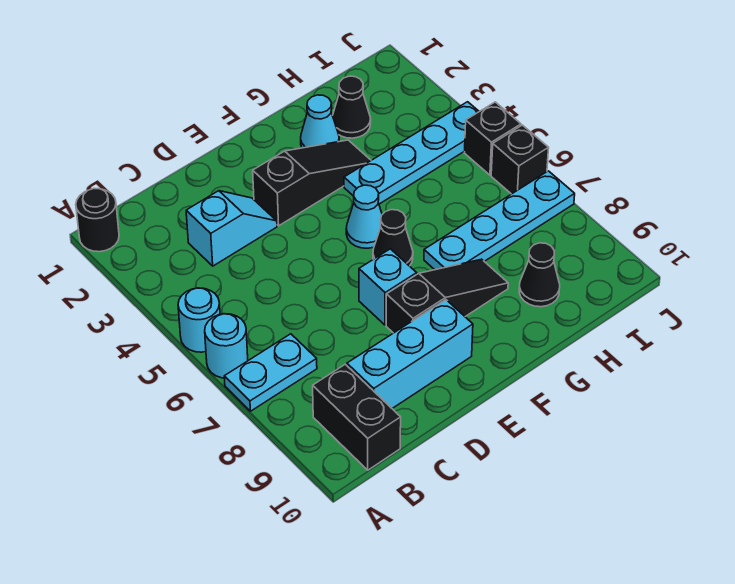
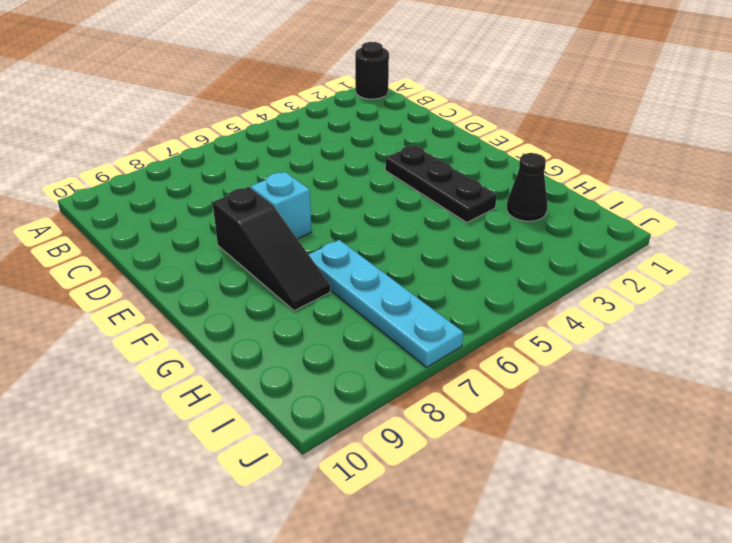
black 1x3 plate [385,146,497,222] -> black 1x3 slope [253,140,371,226]
none -> cyan 1x1 round brick [178,288,220,352]
none -> cyan 1x1 round brick [205,314,248,378]
none -> cyan 1x2 plate [224,334,317,411]

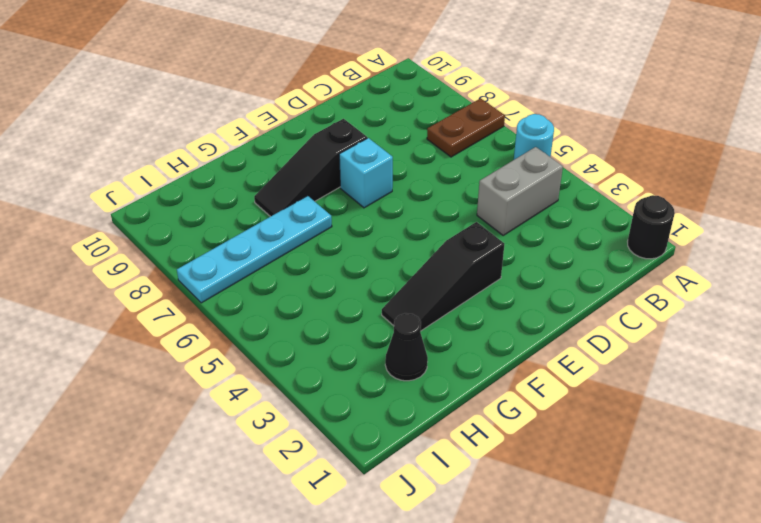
brown 1x2 plate [427,98,505,157] -> cyan 1x2 plate [224,334,317,411]
grey 1x2 brick [477,147,563,235] -> none
none -> cyan 1x1 round brick [205,314,248,378]
none -> black 1x2 brick [313,364,401,470]
none -> cyan 1x2 slope [186,191,277,266]

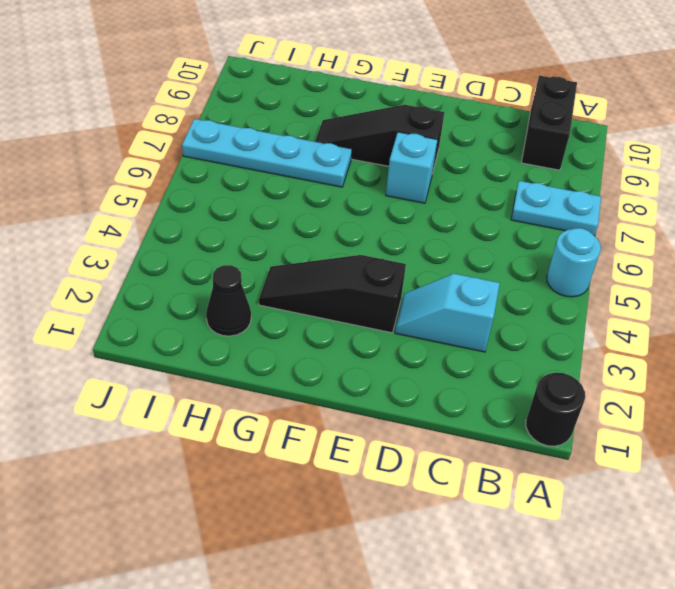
none -> cyan 1x1 round brick [205,314,248,378]
none -> cyan 1x3 brick [347,300,473,408]
none -> cyan 1x1 cone [346,185,382,248]

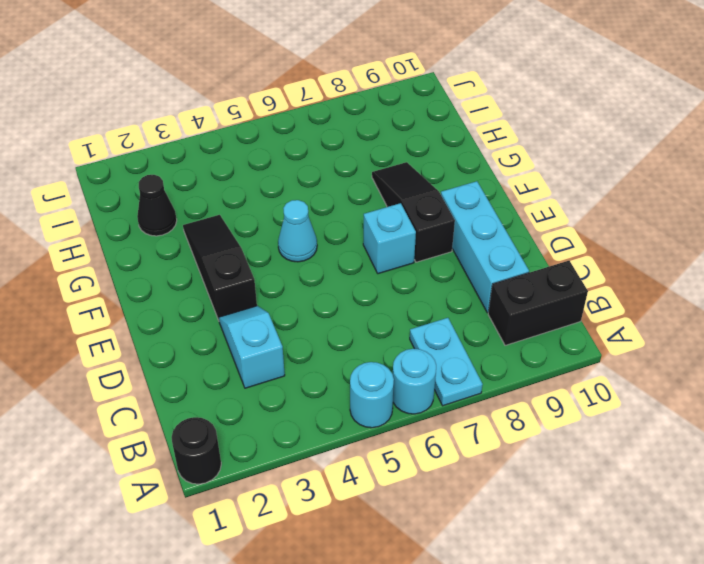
none -> black 1x1 cone [373,210,413,266]
none -> cyan 1x1 cone [301,95,339,148]
none -> cyan 1x4 plate [344,102,479,204]

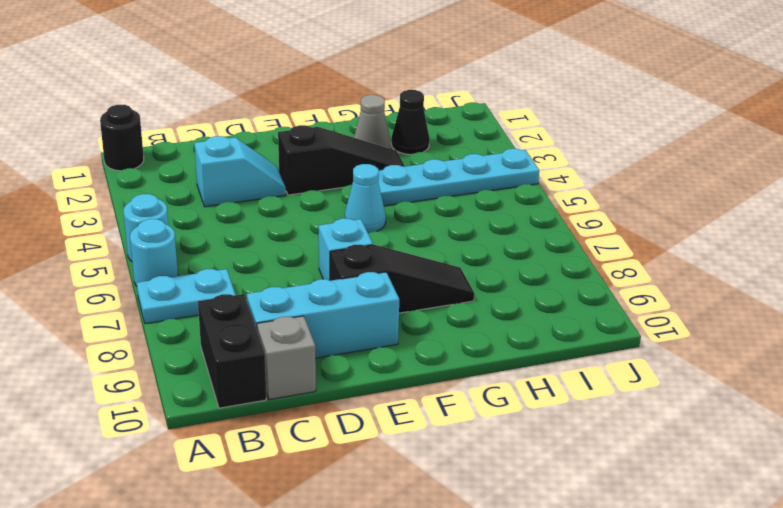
grey 1x1 brick [257,316,316,400] -> none
grey 1x1 cone [354,95,391,149] -> cyan 1x1 cone [301,95,339,148]
none -> black 1x1 cone [373,210,413,266]
none -> cyan 1x4 plate [424,171,575,270]
none -> black 1x1 cone [519,243,560,307]

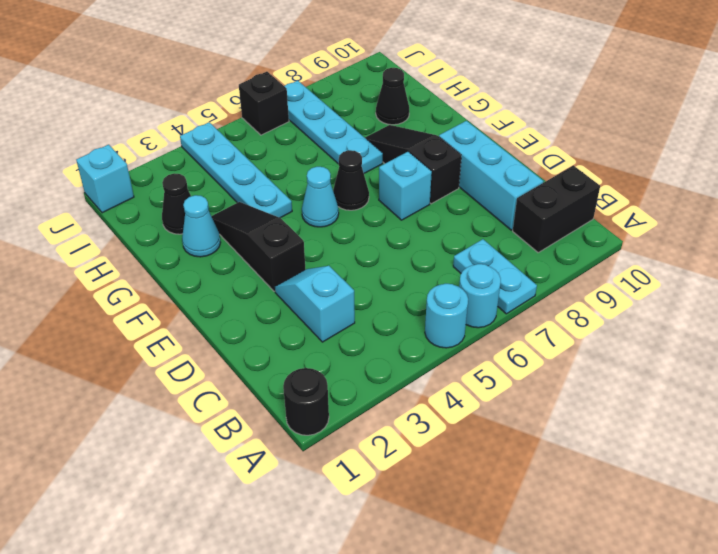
cyan 1x1 brick [76,145,134,213] -> none
none -> black 1x1 brick [465,102,521,175]

